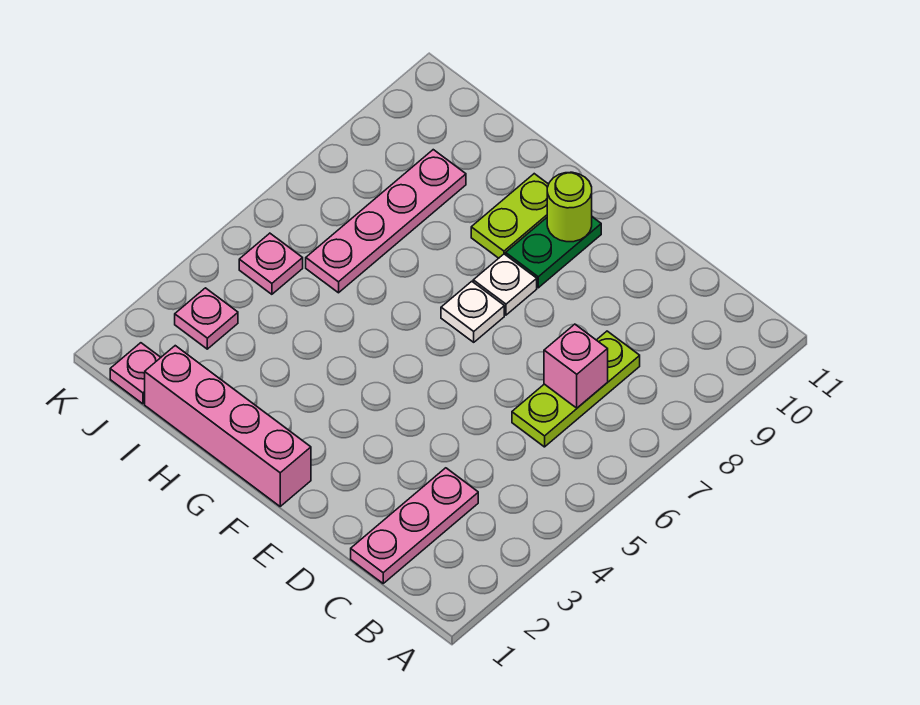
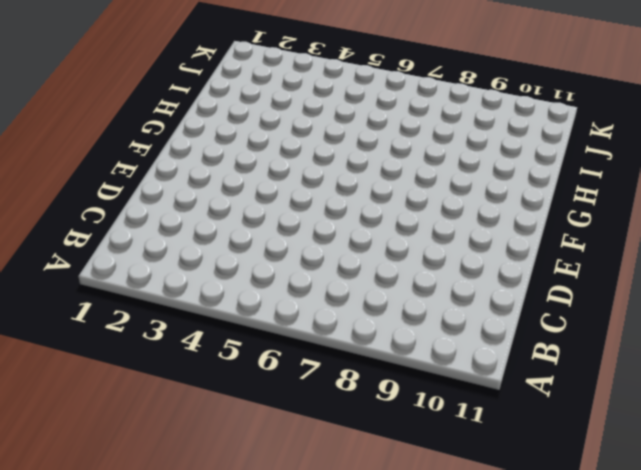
none -> pink 1x3 plate [351,468,478,583]
none -> lime 1x3 plate [512,331,640,447]
none -> pink 1x4 brick [145,346,311,506]

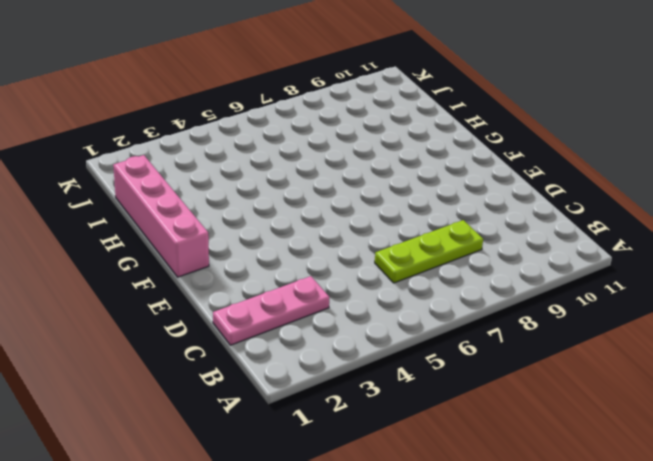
none -> white 1x1 plate [441,281,504,342]
none -> white 1x1 plate [473,254,537,315]
none -> green 1x2 plate [506,217,601,288]

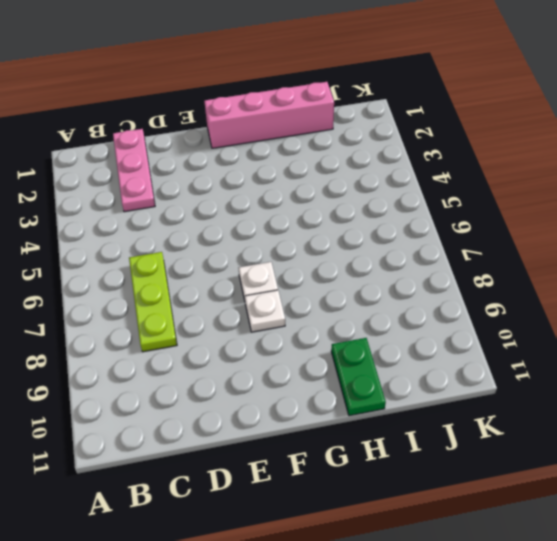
green 1x2 plate [331,338,386,416] -> green 1x2 plate moved to [506,217,601,288]
none -> lime 1x2 plate [471,174,549,258]
none -> pink 1x4 plate [306,150,466,293]
none -> pink 1x1 plate [110,343,161,404]

